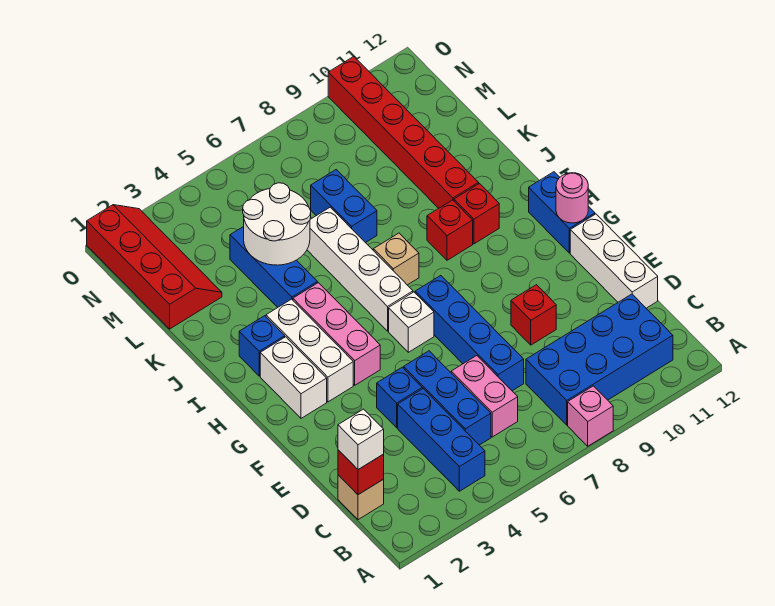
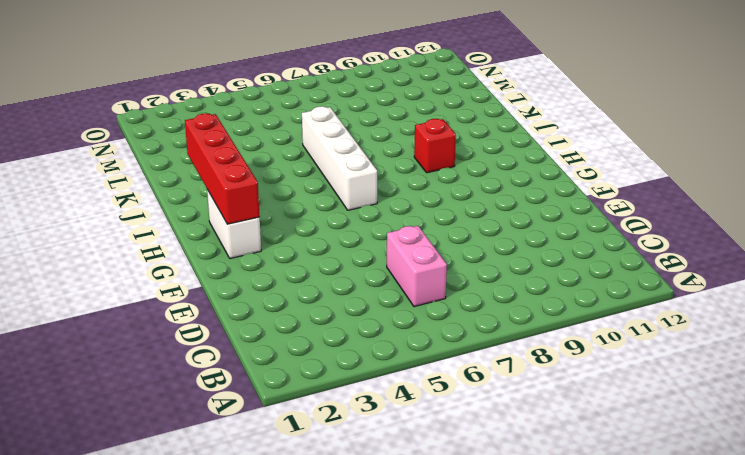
red 1x4 brick [185,113,260,224] -> none
none -> pink 1x1 brick [568,386,613,446]
none -> blue 1x3 brick [398,389,485,491]
none -> blue 2x4 brick [526,294,673,425]

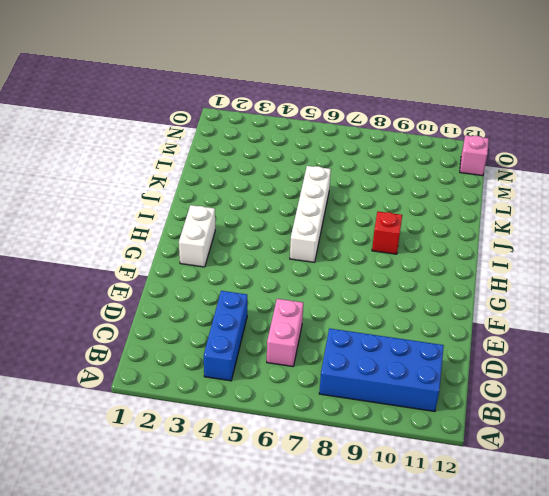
pink 1x1 brick [460,135,489,176] -> pink 1x1 brick moved to [568,386,613,446]
none -> tan 1x1 brick [338,475,384,520]
none -> blue 1x3 brick [404,351,491,445]
none -> blue 1x4 brick [415,276,524,391]

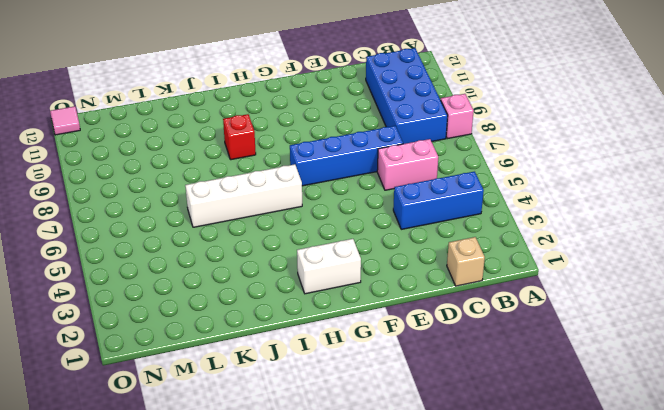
pink 1x1 tile [50,106,80,135] -> none
none -> blue 1x3 brick [404,351,491,445]
none -> white 1x3 brick [570,214,658,308]
none -> blue 1x1 brick [377,367,422,428]

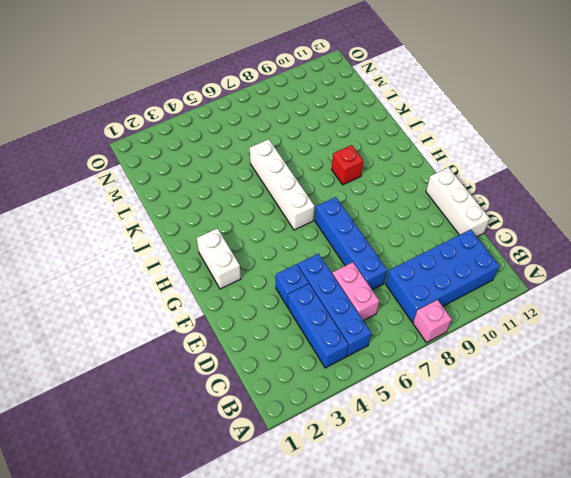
blue 1x4 brick [298,254,371,356] -> blue 1x3 brick [404,351,491,445]
none -> tan 1x1 brick [338,475,384,520]
none -> red 1x1 brick [511,285,556,345]
none -> white 1x3 brick [266,299,353,402]

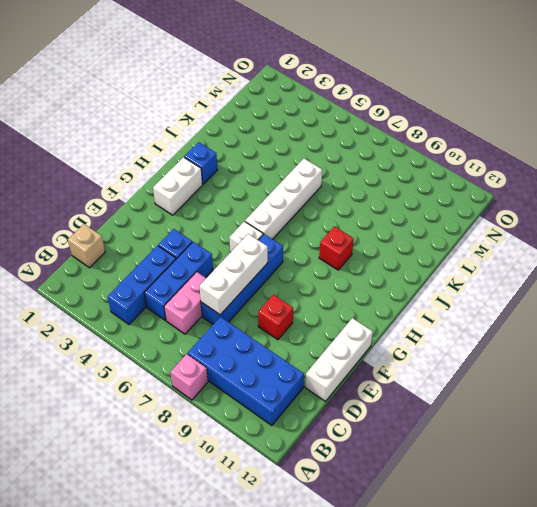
white 1x3 brick [199,234,268,315] -> white 1x3 brick moved to [266,299,353,402]
none -> pink 1x3 brick [293,283,380,385]
none -> blue 1x2 brick [529,172,595,253]
none -> tan 1x1 brick [373,233,419,285]

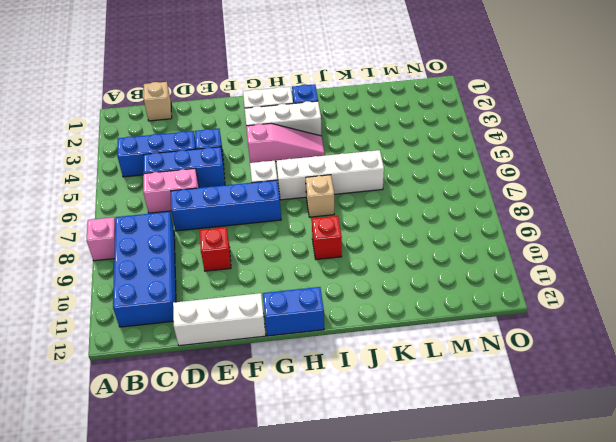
pink 1x3 slope [246,123,325,163] -> pink 1x3 brick [293,283,380,385]
none -> red 1x1 brick [454,184,499,244]
none -> blue 1x3 brick [230,226,317,307]
none -> red 1x6 brick [328,57,479,208]

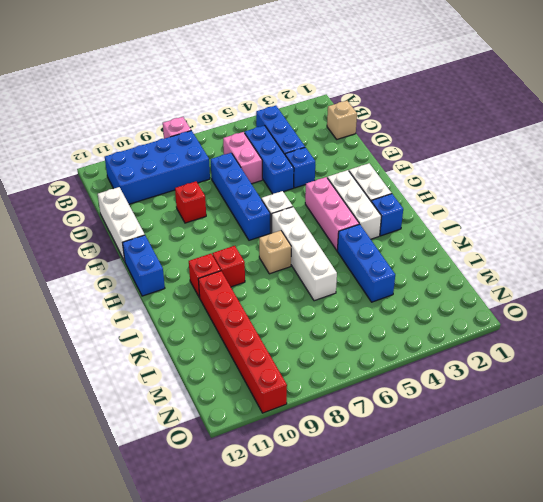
none -> blue 1x2 brick [311,170,377,243]
none -> red 2x4 slope [87,205,222,329]
none -> red 1x1 brick [338,450,384,495]

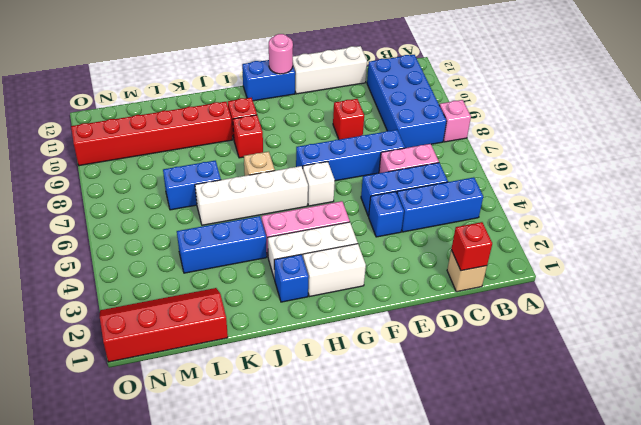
none -> white 2x2 round brick [243,183,311,265]
none -> white 1x1 brick [338,409,384,470]

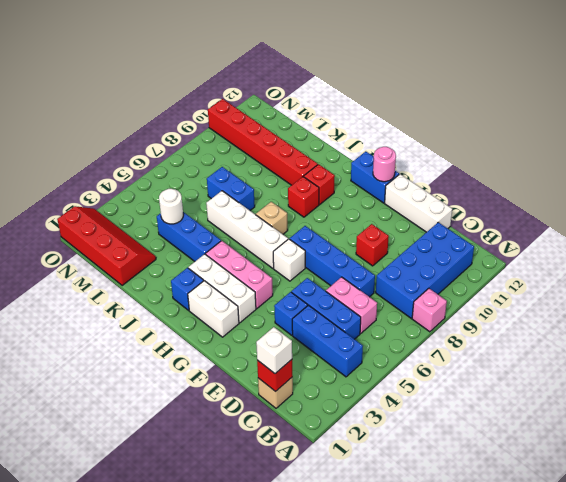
white 1x1 round brick [159,189,183,224] -> white 2x2 round brick [243,183,311,265]

